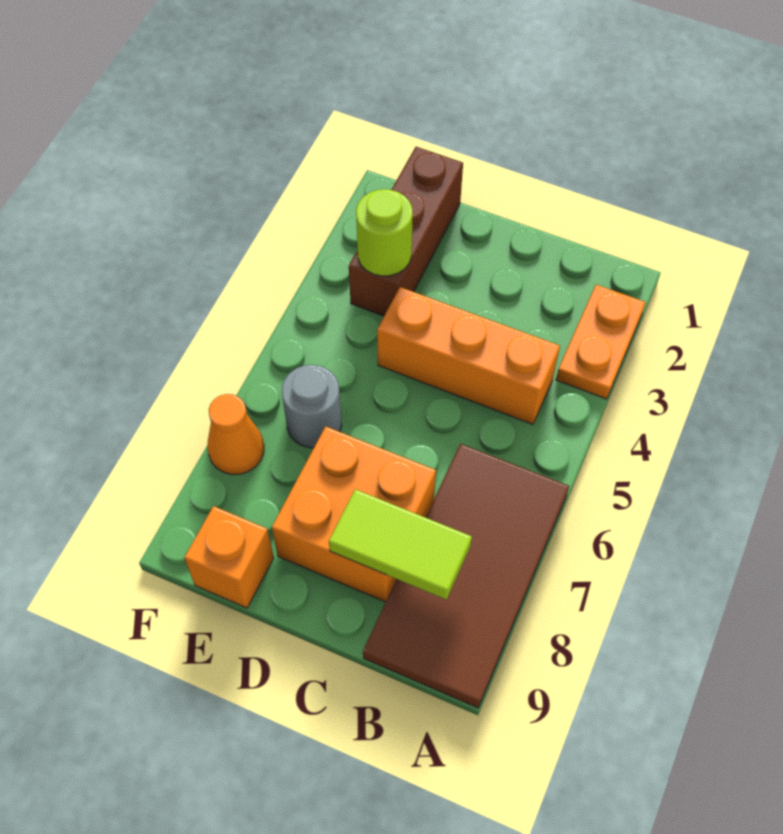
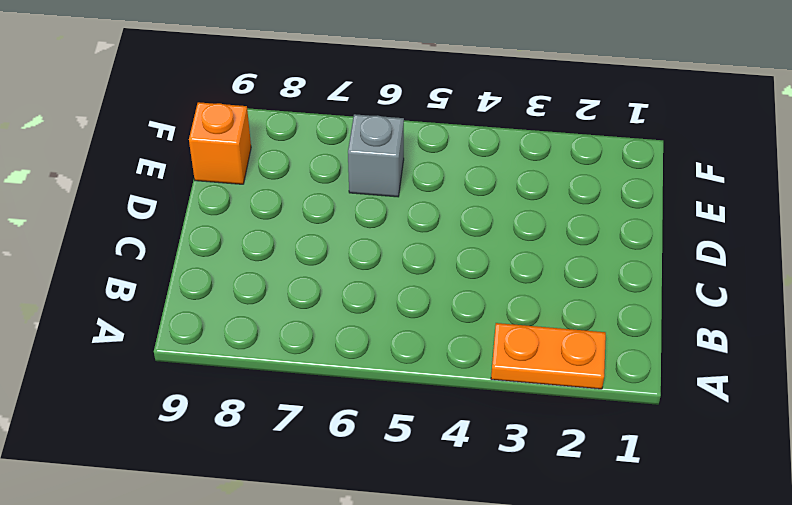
grey 1x1 brick [348,114,404,197] -> grey 1x1 round brick [282,365,342,448]
none -> brown 2x4 tile [363,444,569,708]
none -> orange 1x3 brick [377,287,560,424]

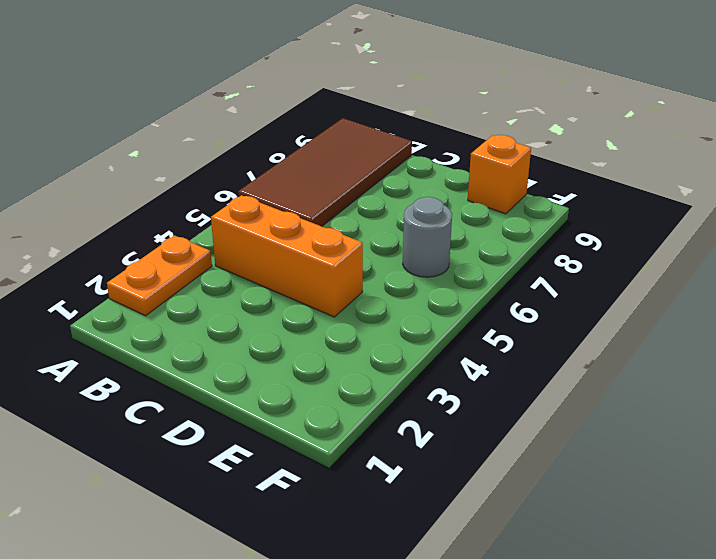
none -> orange 2x2 brick [272,427,436,602]
none -> brown 1x3 brick [349,147,463,316]

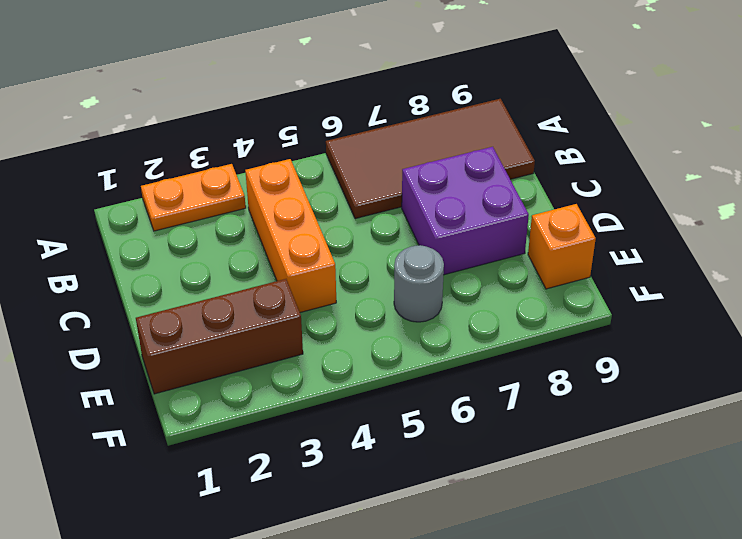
purple 2x2 brick [402,147,529,275] -> orange 2x2 brick [272,427,436,602]
none -> orange 1x1 cone [207,394,264,475]
none -> lime 1x2 tile [329,489,472,600]

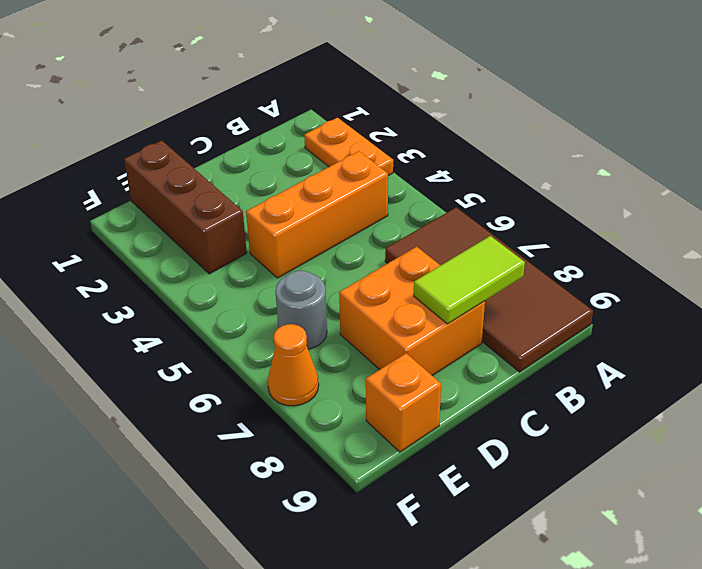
none -> lime 1x1 round brick [356,189,413,276]

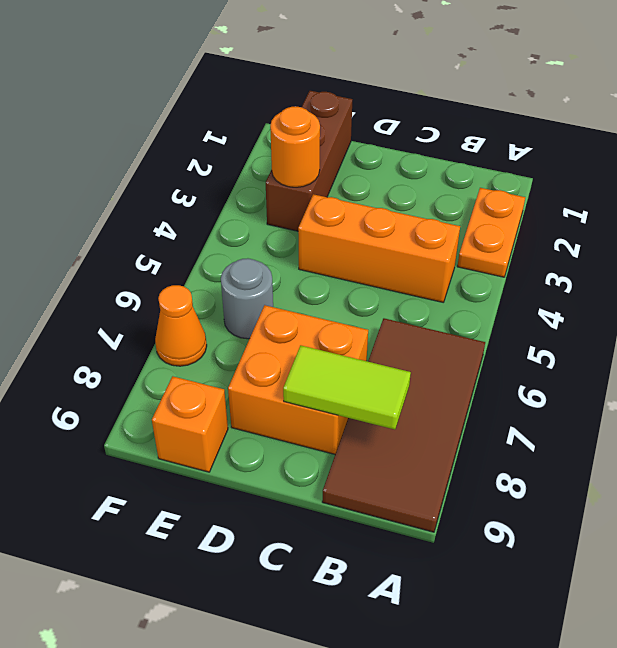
orange 1x1 round brick [270,107,320,187] -> lime 1x1 round brick [356,189,413,276]

